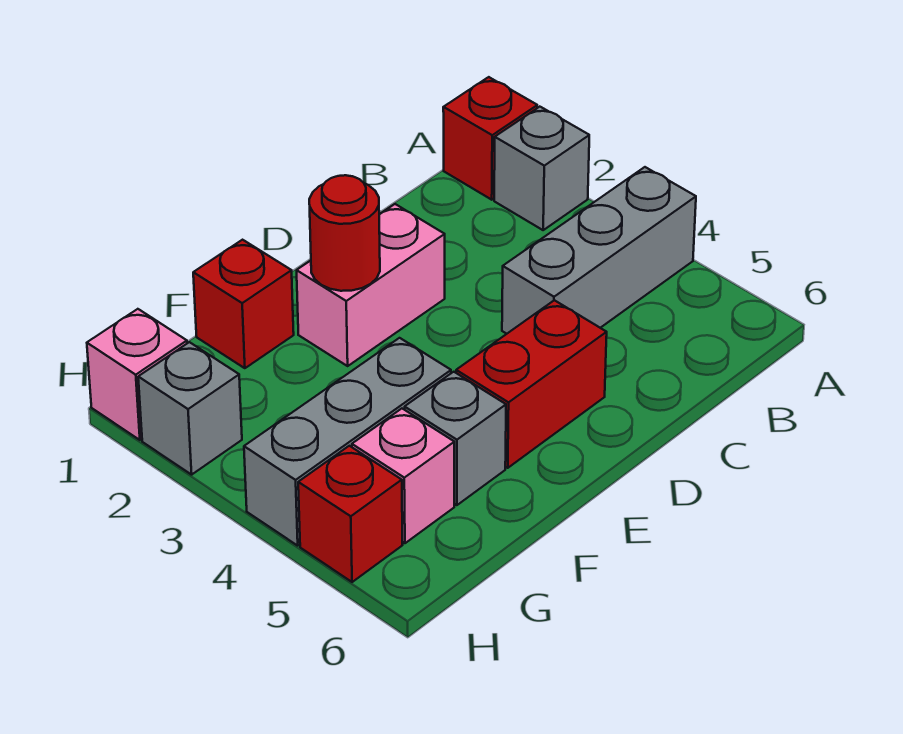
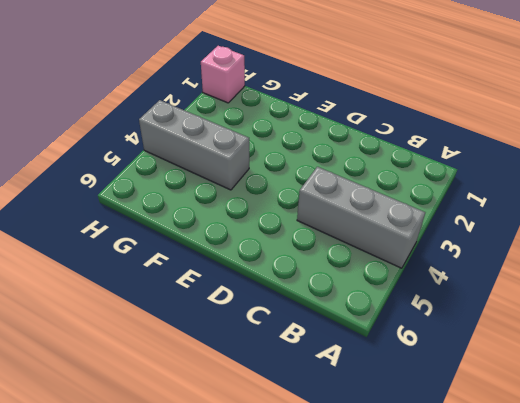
none -> red 1x1 brick [443,77,537,200]
none -> grey 1x1 brick [494,107,589,230]
none -> pink 1x2 brick [297,204,445,366]

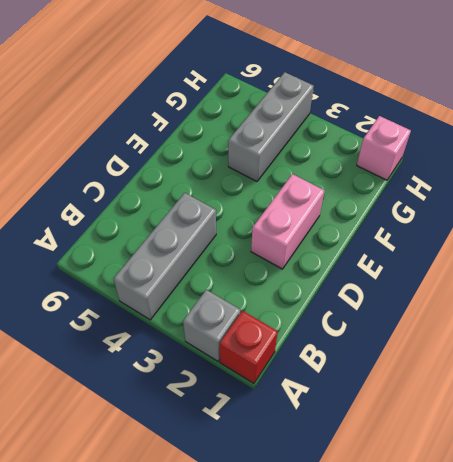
none -> red 1x2 brick [456,300,607,468]
none -> red 1x1 brick [193,240,294,368]
none -> grey 1x1 brick [405,372,506,505]

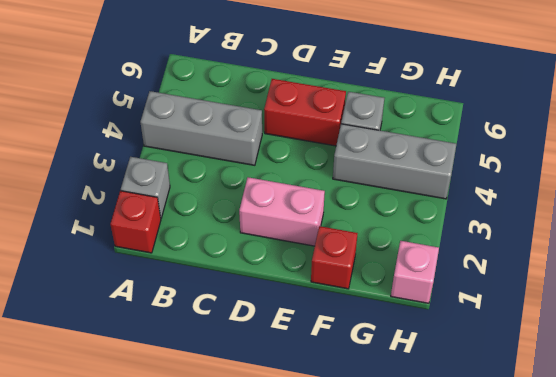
none -> pink 1x1 brick [352,409,454,543]
none -> grey 1x1 brick [138,342,242,475]
none -> red 1x1 brick [298,446,402,582]

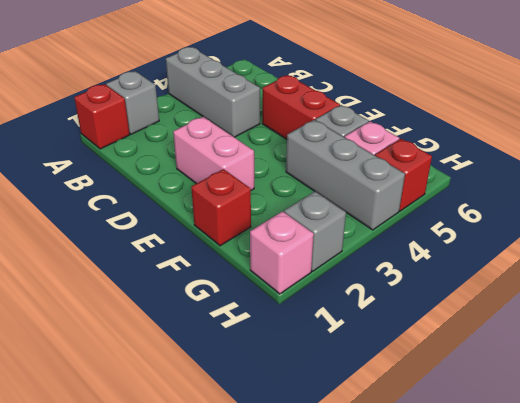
none -> red 1x1 round brick [309,175,380,291]

